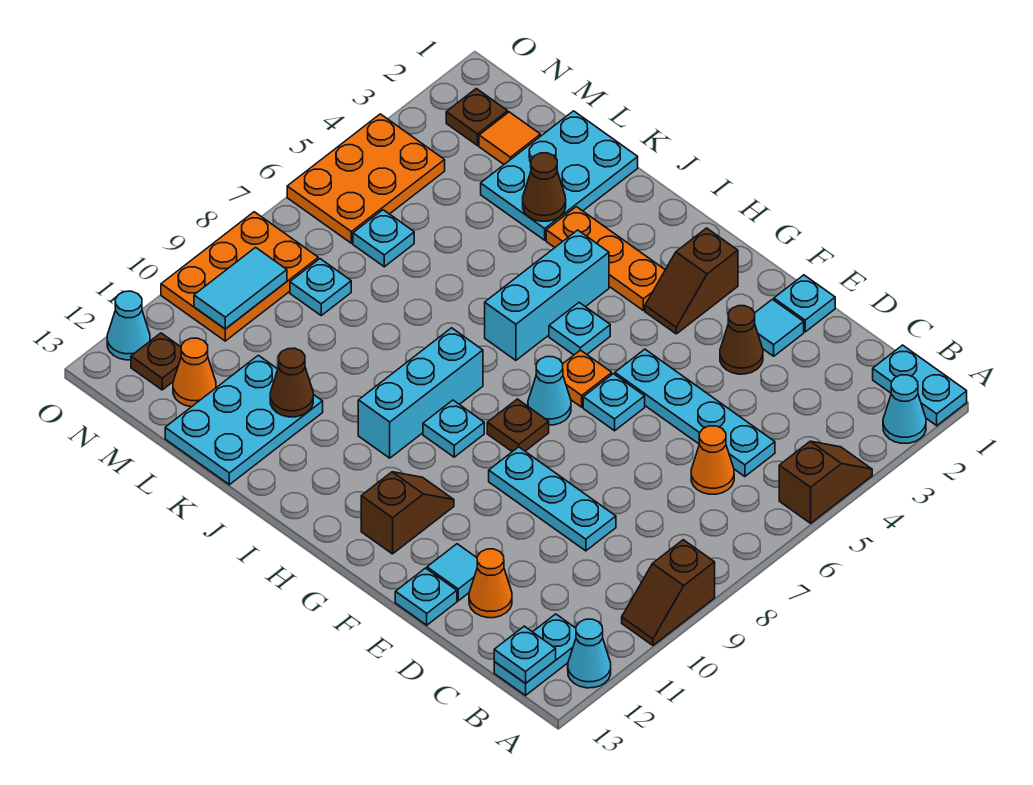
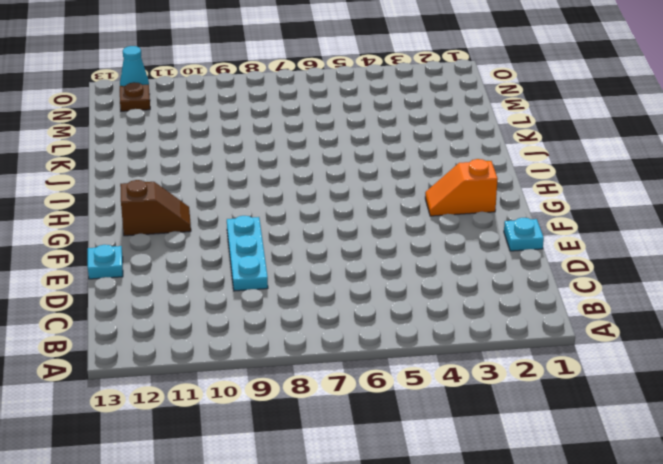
orange 1x2 slope [425,159,498,216] -> brown 1x2 slope [645,228,738,334]
none -> cyan 1x2 plate [873,345,967,426]
none -> cyan 1x1 cone [883,375,926,443]
none -> brown 1x2 slope [779,441,872,523]
none -> brown 1x2 slope [622,540,715,645]

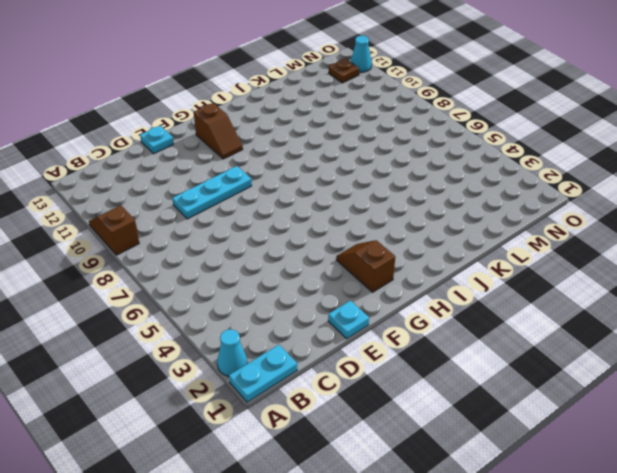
none -> brown 1x2 slope [779,441,872,523]
none -> cyan 1x1 cone [568,619,611,688]
none -> cyan 1x2 plate [494,614,576,695]
none -> cyan 1x4 plate [615,349,775,477]

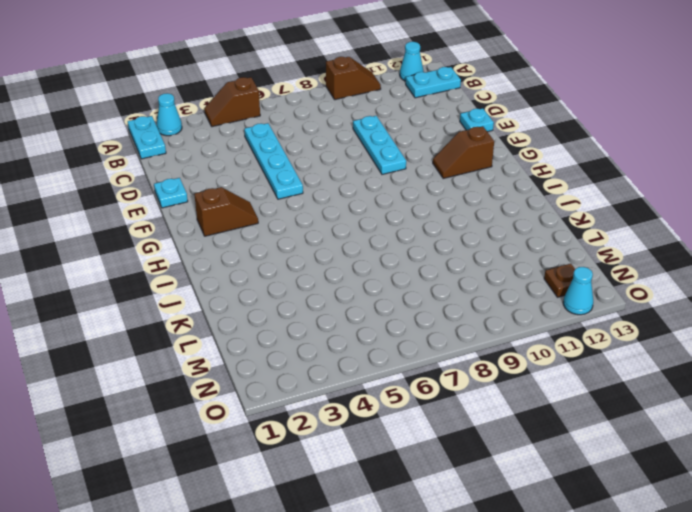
none -> orange 1x1 cone [691,426,734,494]
none -> orange 1x1 cone [469,549,512,618]
none -> cyan 1x1 tile [755,299,804,356]
none -> brown 1x1 cone [720,306,763,374]

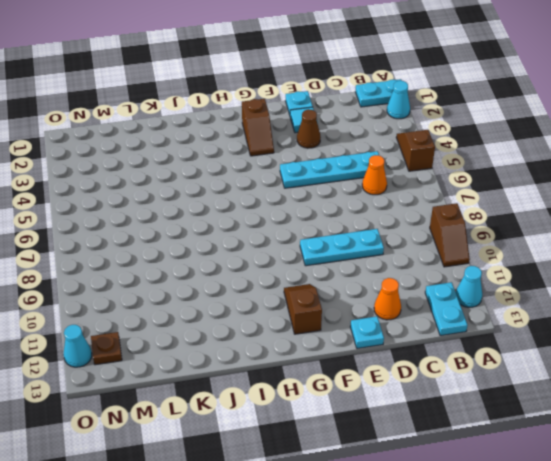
none -> cyan 1x1 tile [427,544,477,601]
none -> cyan 1x1 plate [583,374,645,431]
none -> orange 1x1 plate [563,350,612,407]
none -> cyan 1x1 cone [528,357,571,425]

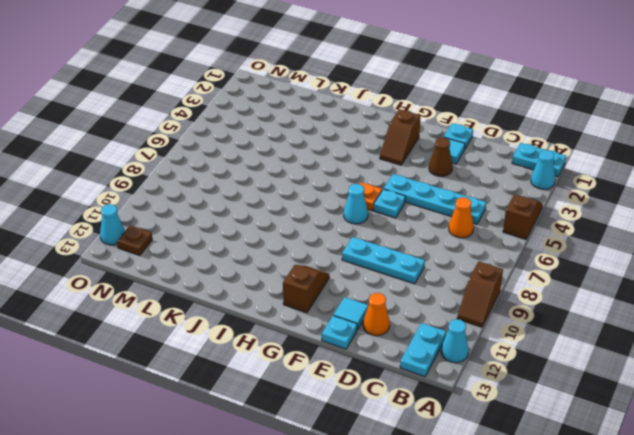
none -> brown 1x1 plate [487,399,549,452]
none -> orange 1x3 plate [546,207,665,310]
none -> cyan 1x1 plate [549,303,610,355]
none -> cyan 1x1 plate [423,400,484,457]

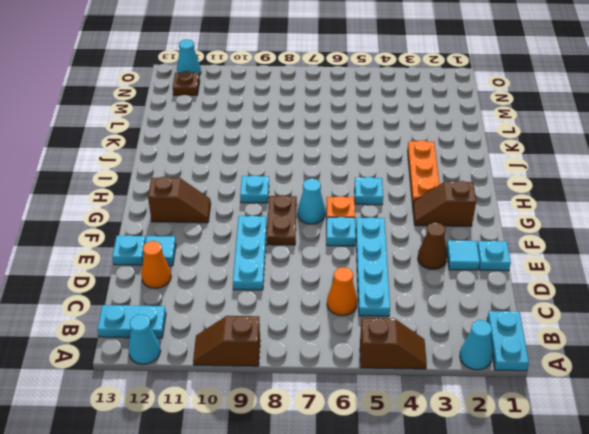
brown 1x2 plate [267,195,297,245] -> brown 1x1 plate [487,399,549,452]
none -> cyan 1x3 brick [485,230,609,360]
none -> cyan 1x3 brick [358,328,483,458]
none -> cyan 2x3 plate [481,111,638,240]
none -> cyan 2x3 plate [165,355,323,485]

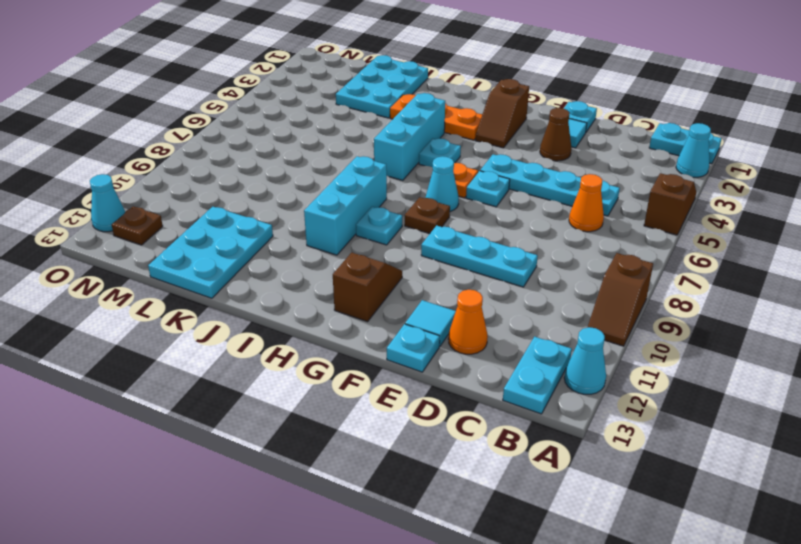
none -> orange 1x1 tile [479,112,540,164]
none -> cyan 1x1 plate [353,210,414,267]
none -> cyan 1x1 plate [290,259,351,315]
none -> orange 1x1 cone [173,338,216,407]

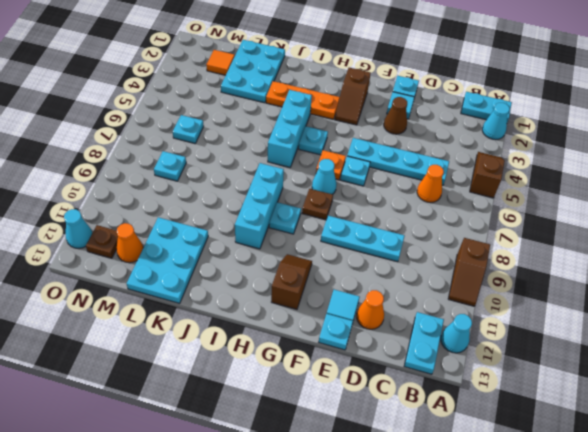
none -> brown 1x1 plate [446,89,508,146]
none -> orange 2x3 plate [287,114,445,243]
none -> orange 2x3 plate [161,212,318,341]
none -> cyan 1x1 plate [494,626,556,684]

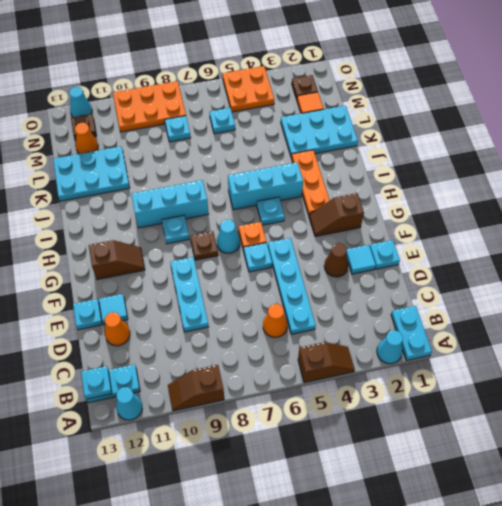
orange 2x2 plate [222,66,274,112] -> orange 2x3 plate [287,114,445,243]
none -> brown 1x1 cone [523,153,566,221]
none -> brown 1x1 cone [270,348,313,417]
none -> cyan 1x2 tile [194,247,287,329]

